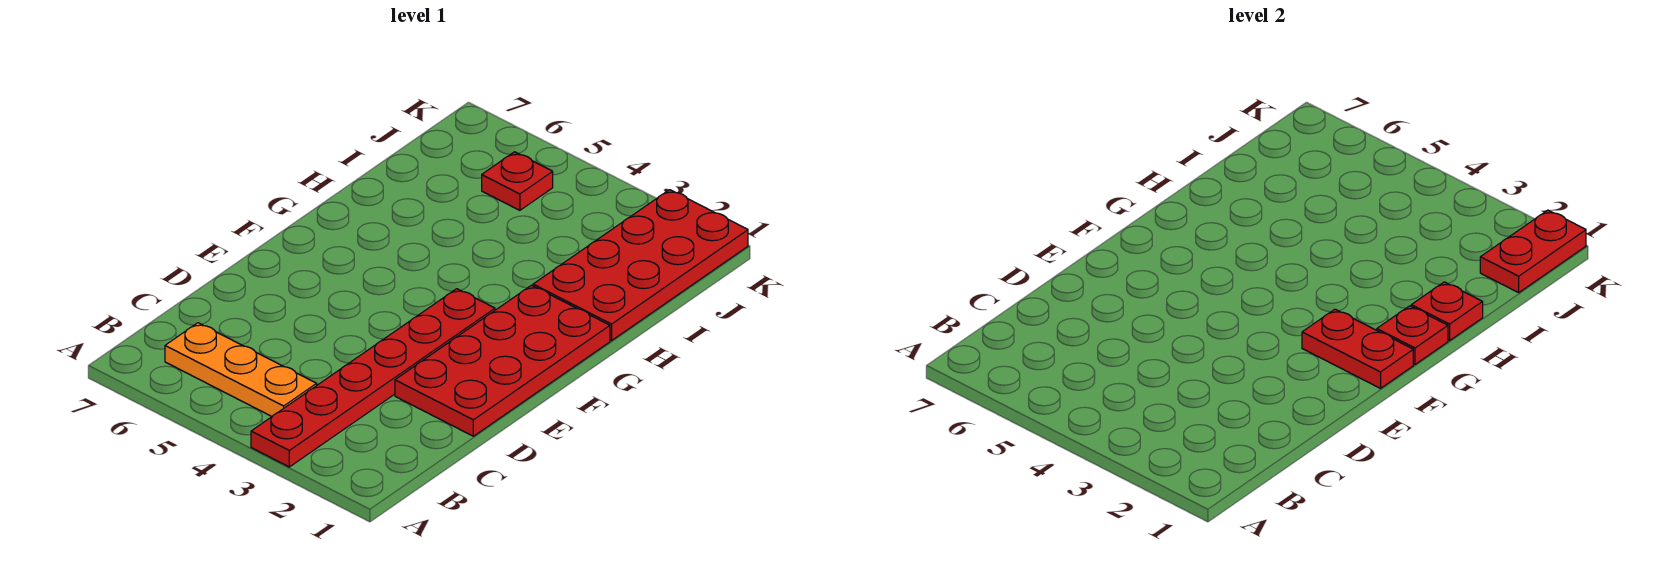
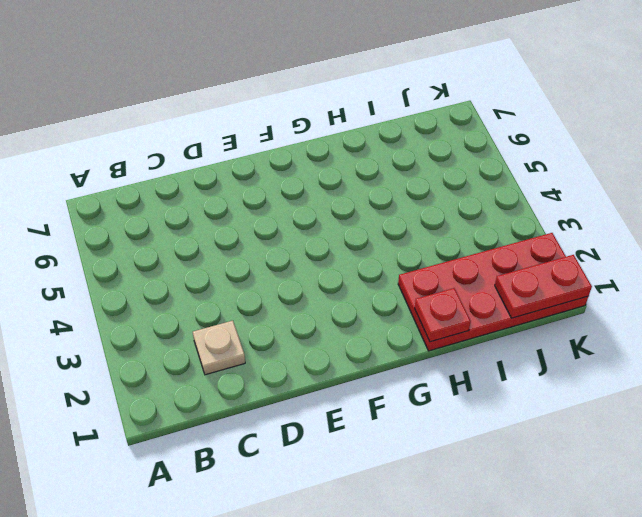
tan 1x1 plate [193,321,245,375] -> none
none -> red 1x6 plate [251,289,495,467]
none -> orange 1x3 plate [165,323,317,416]

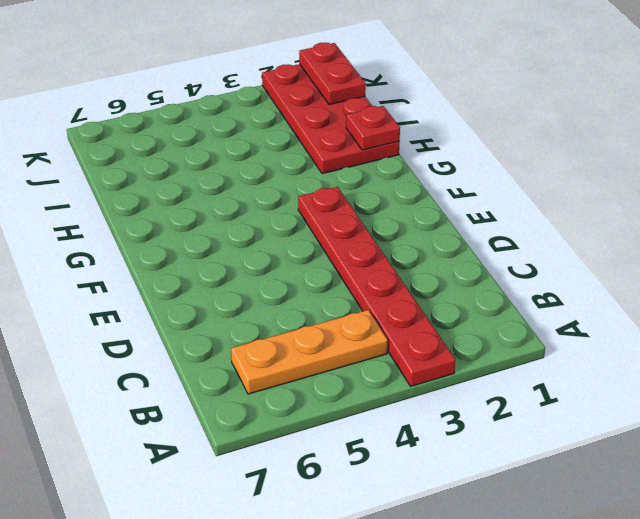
none -> red 2x4 plate [395,285,610,436]
none -> red 1x1 plate [482,152,553,210]

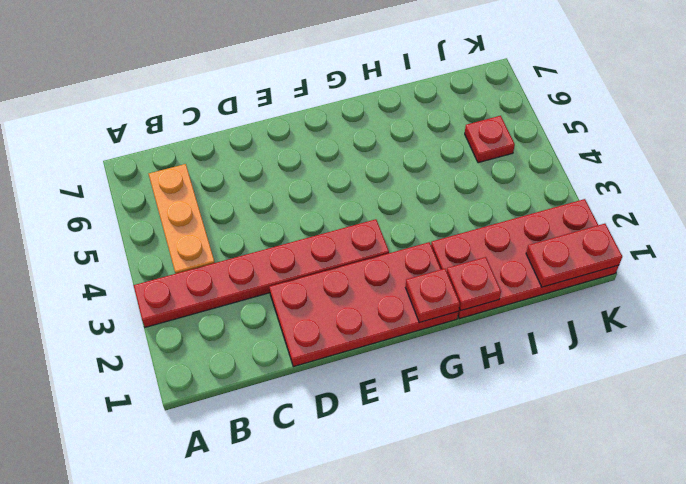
none -> red 1x2 plate [1302,309,1413,388]

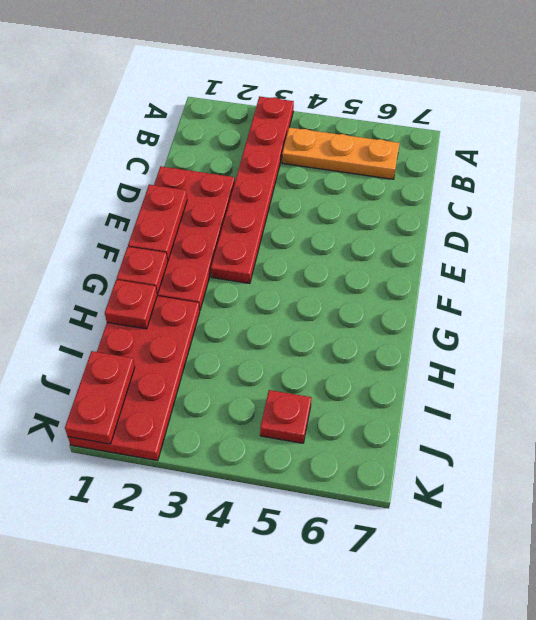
red 1x2 plate [128,185,187,261] -> red 1x2 plate turned to [1302,309,1413,388]

